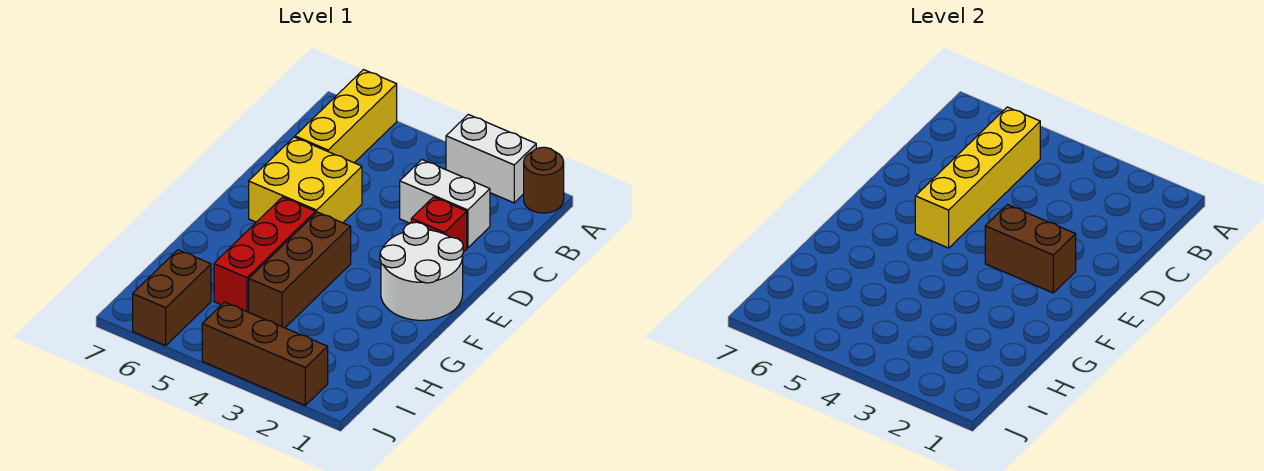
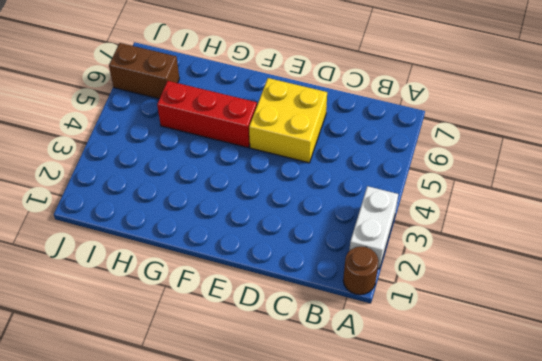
none -> yellow 1x3 brick [295,70,397,163]
none -> white 1x2 brick [400,160,490,248]
none -> red 1x1 brick [411,197,467,252]

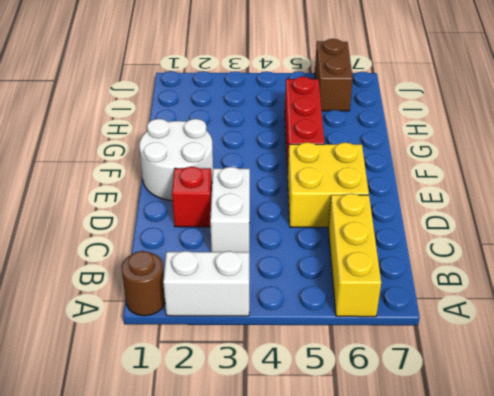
white 1x2 brick [210,167,250,252] -> white 1x2 brick turned to [400,160,490,248]
none -> brown 1x3 brick [249,212,351,328]
none -> brown 1x3 brick [202,302,328,405]
none -> yellow 1x4 brick [915,107,1040,248]

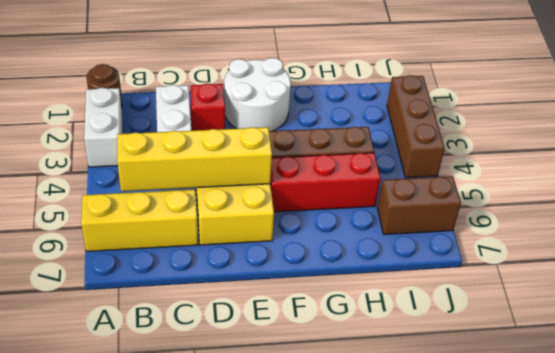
none -> brown 1x2 brick [985,205,1076,293]

